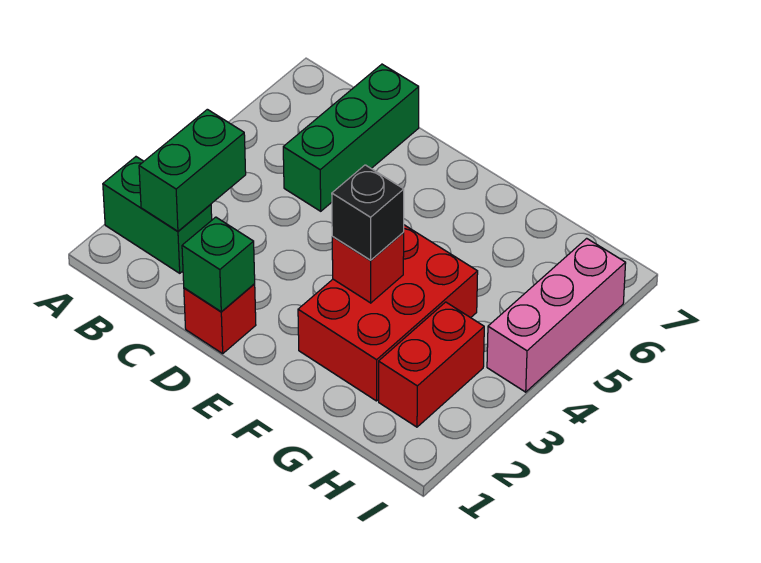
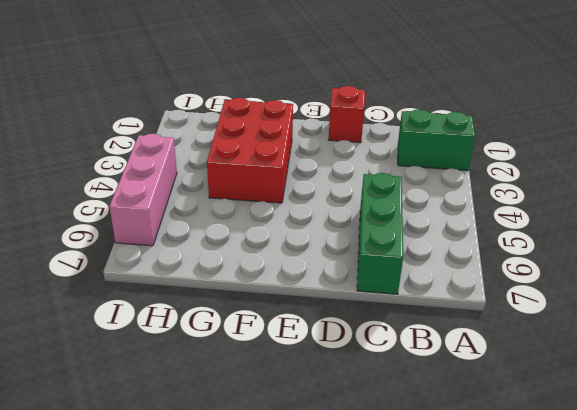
none -> red 1x2 brick [379,302,484,427]
none -> green 1x2 brick [139,109,246,231]

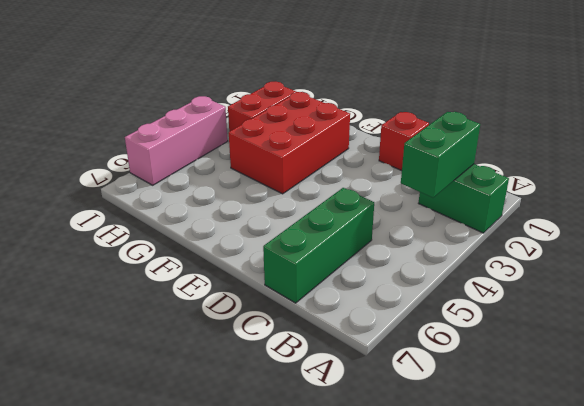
none -> green 1x1 brick [182,217,255,312]
none -> red 1x1 brick [332,233,404,303]

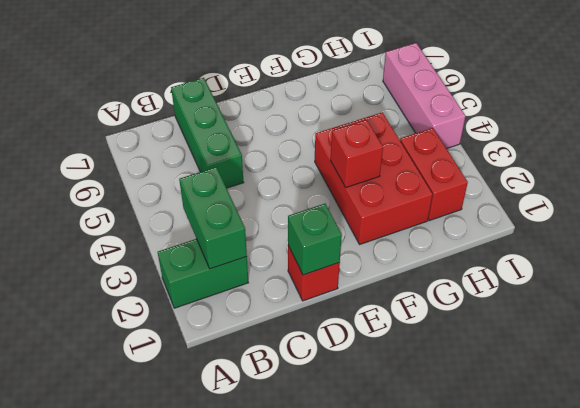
none -> black 1x1 brick [332,165,404,260]

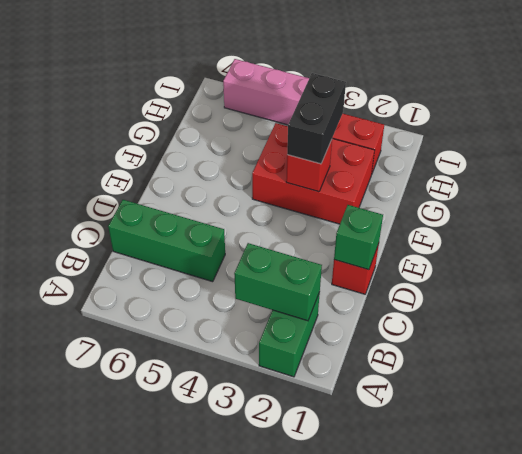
black 1x2 brick [287,73,346,164] -> black 1x1 brick [332,165,404,260]

